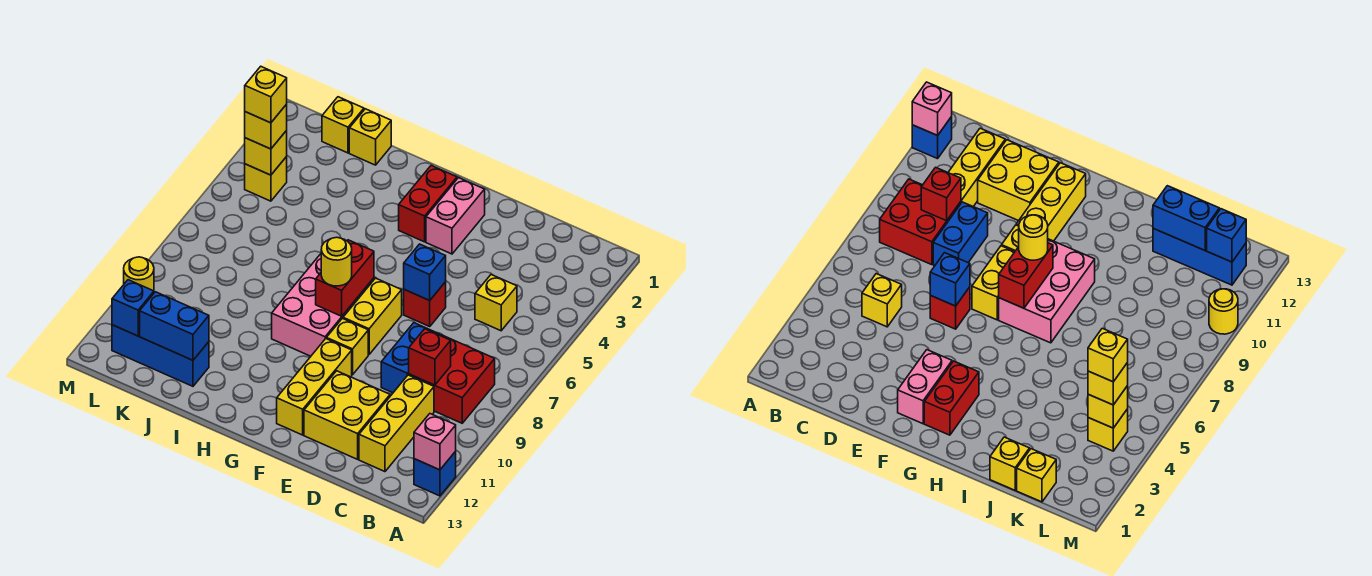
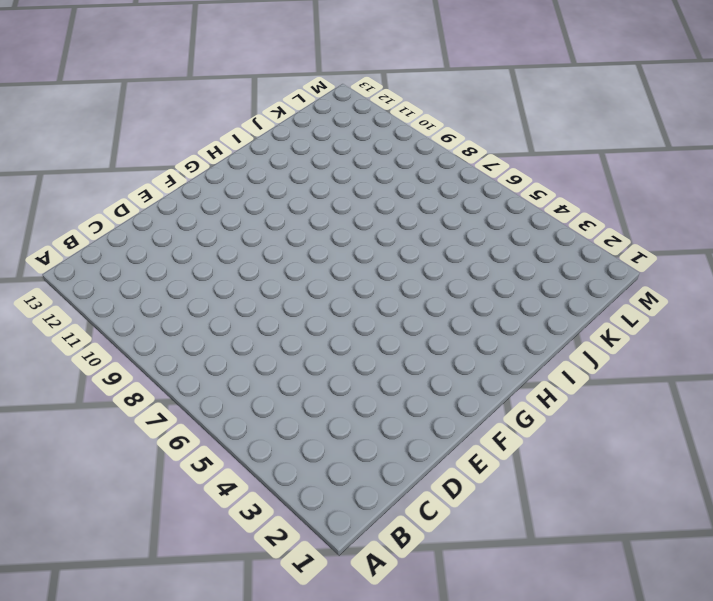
none -> blue 1x1 brick [414,452,456,496]
none -> red 2x2 brick [409,335,495,423]
none -> yellow 1x1 brick [475,275,517,331]

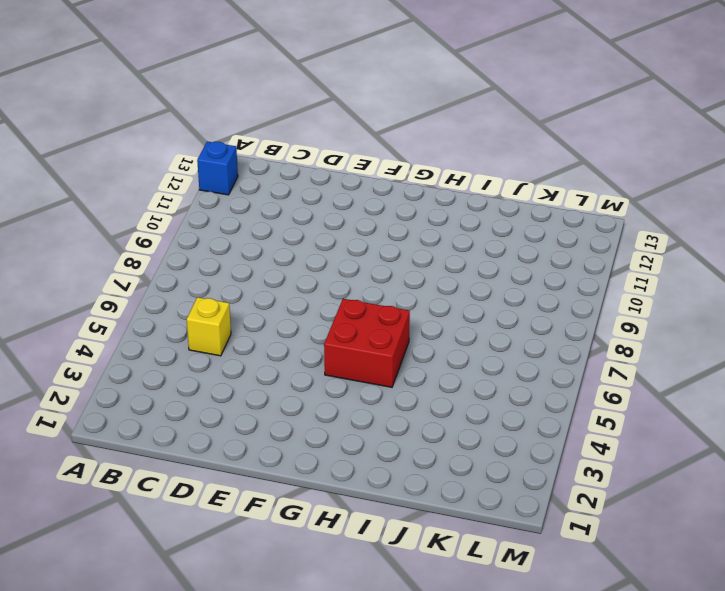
red 2x2 brick [324,299,410,387] -> red 2x2 brick moved to [409,335,495,423]
none -> yellow 1x3 brick [359,375,434,472]
none -> blue 1x2 brick [381,323,440,393]
none -> yellow 2x2 brick [304,371,390,459]

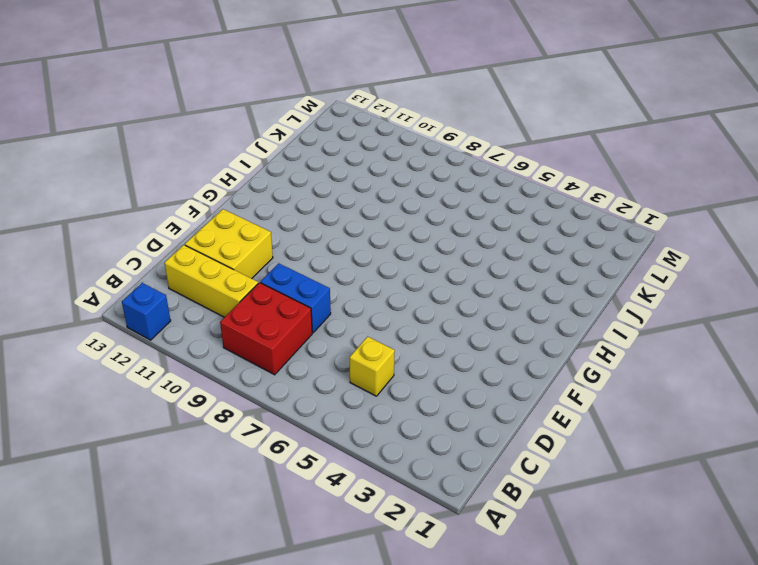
none -> red 1x1 brick [404,282,446,326]
none -> pink 1x2 brick [426,178,485,254]
none -> yellow 1x2 brick [343,278,402,355]

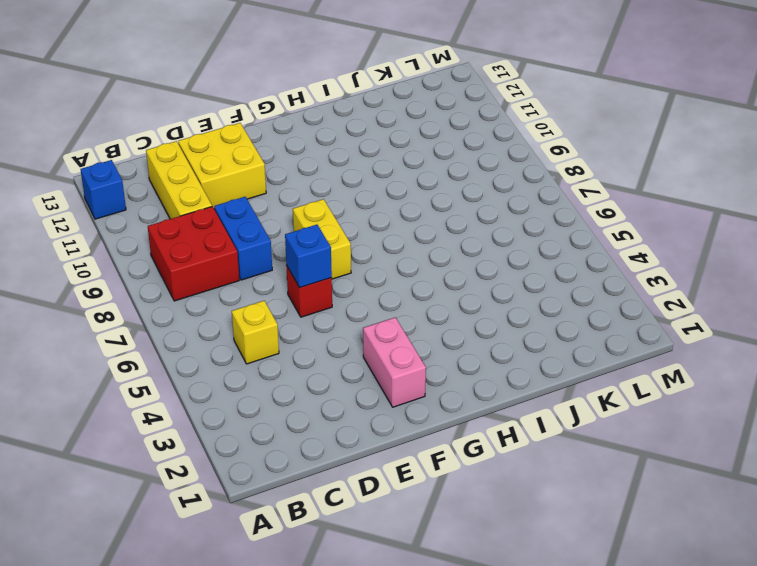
none -> yellow 1x1 brick [326,318,368,375]
none -> yellow 1x3 brick [277,339,352,435]
none -> red 1x2 brick [399,166,457,242]

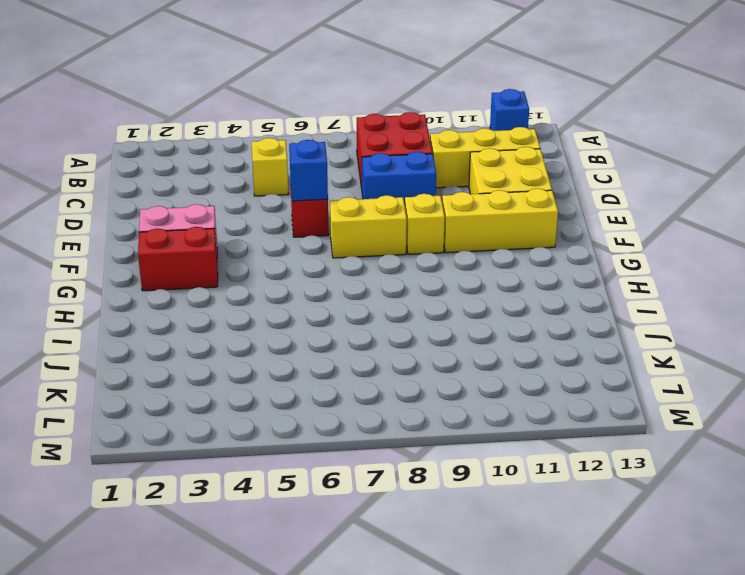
none -> pink 2x3 brick [272,254,374,356]
none -> yellow 1x1 brick [349,109,391,165]
none -> blue 1x3 brick [112,325,209,386]

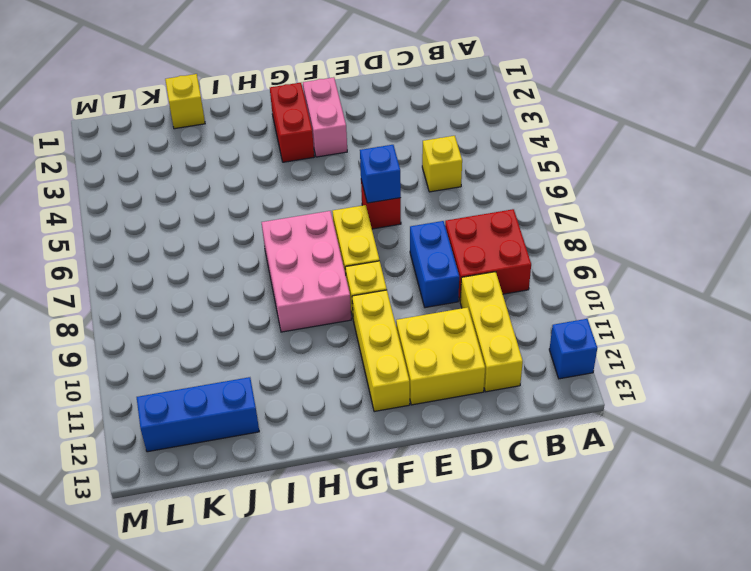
none -> yellow 1x1 brick [322,97,364,153]
none -> yellow 1x1 brick [245,157,287,201]
none -> yellow 1x1 round brick [124,257,154,291]

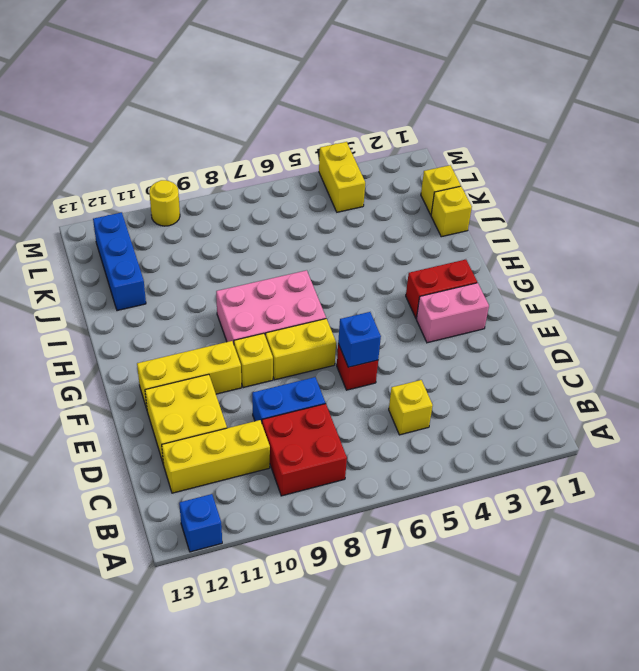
yellow 1x2 brick [319,142,365,212] -> yellow 1x1 brick [245,157,287,201]
none -> pink 1x1 brick [414,414,456,470]
none -> red 1x1 brick [409,329,451,385]
none -> red 1x2 brick [316,240,374,316]

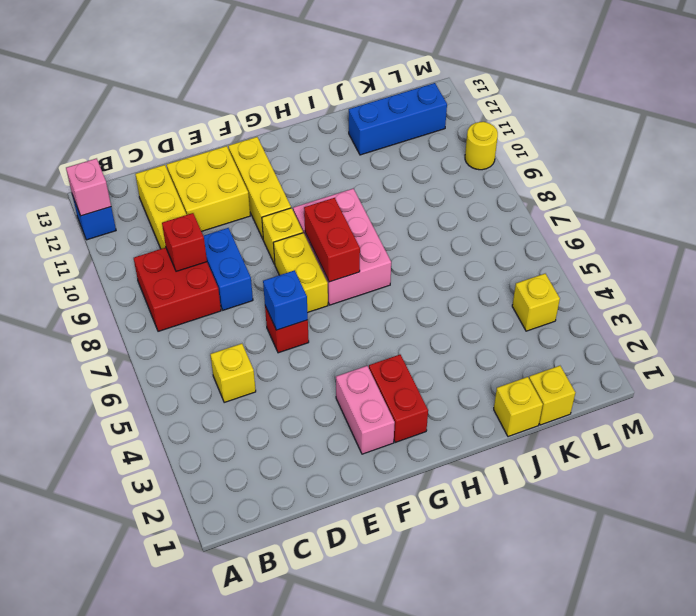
none -> blue 1x2 brick [140,292,209,360]
none -> yellow 1x1 brick [245,131,287,175]
none -> blue 1x1 brick [112,280,154,336]

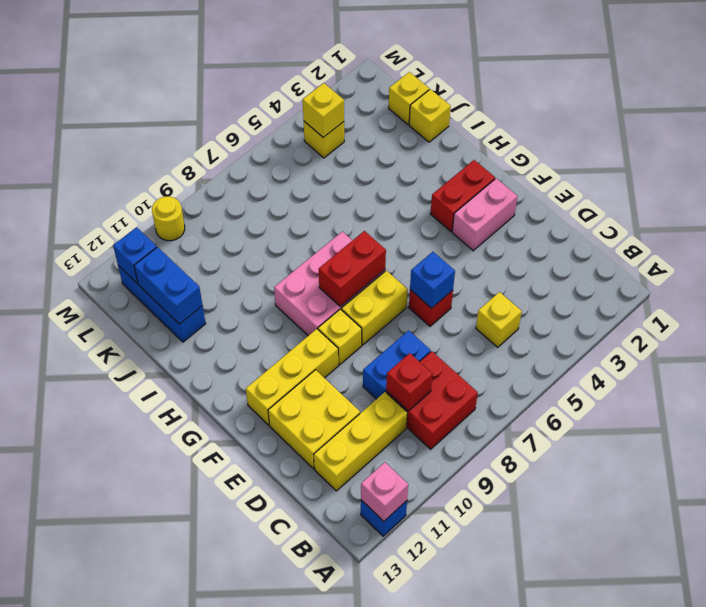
none -> yellow 1x1 round brick [321,237,352,286]
none -> yellow 1x1 brick [245,104,287,149]
none -> yellow 1x1 brick [245,66,287,123]

